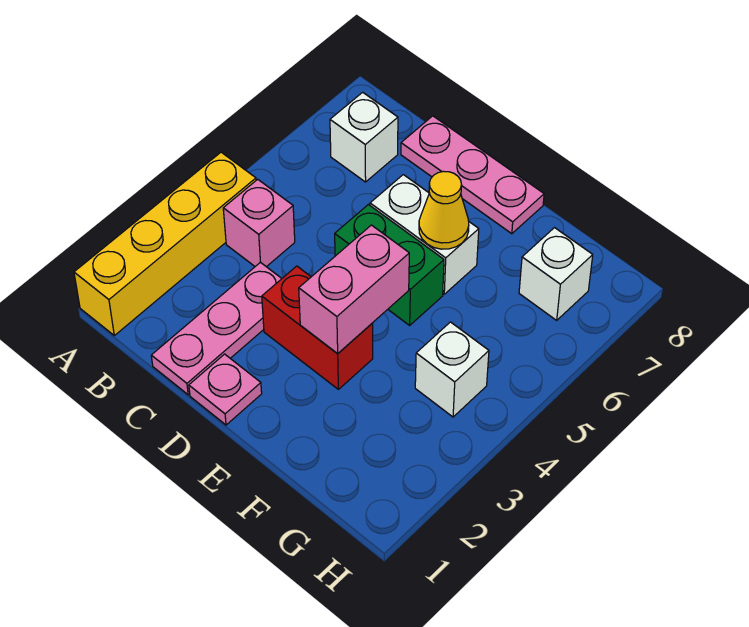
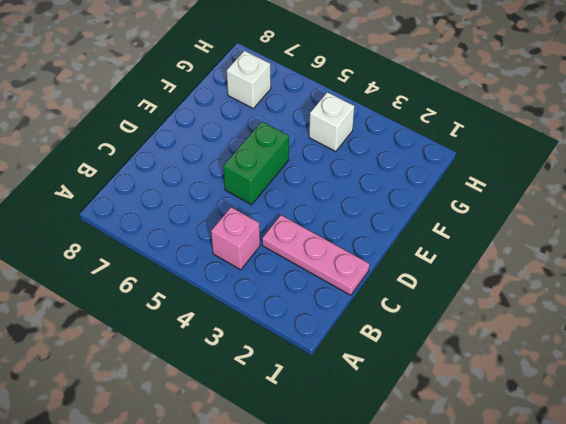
none -> yellow 1x4 brick [74,152,256,335]
none -> white 1x1 brick [330,92,398,182]
none -> pink 1x3 plate [401,116,544,234]

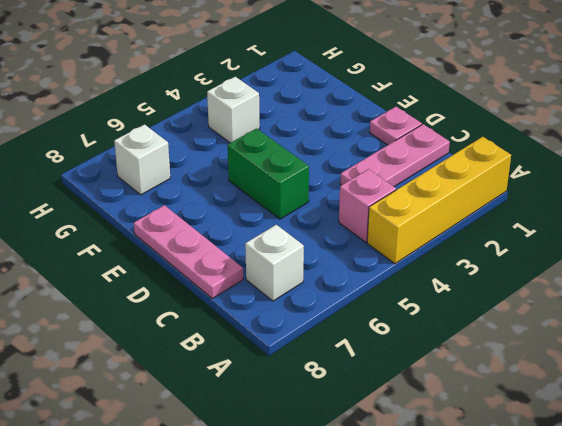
none -> red 1x2 brick [262,266,373,389]
none -> white 1x2 brick [370,175,479,294]
none -> pink 1x2 brick [299,225,409,354]

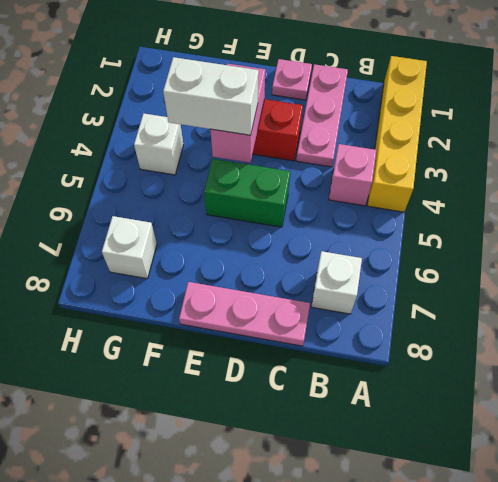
white 1x2 brick [163,57,259,135] -> white 1x2 brick moved to [370,175,479,294]
none -> yellow 1x1 cone [419,171,469,249]

